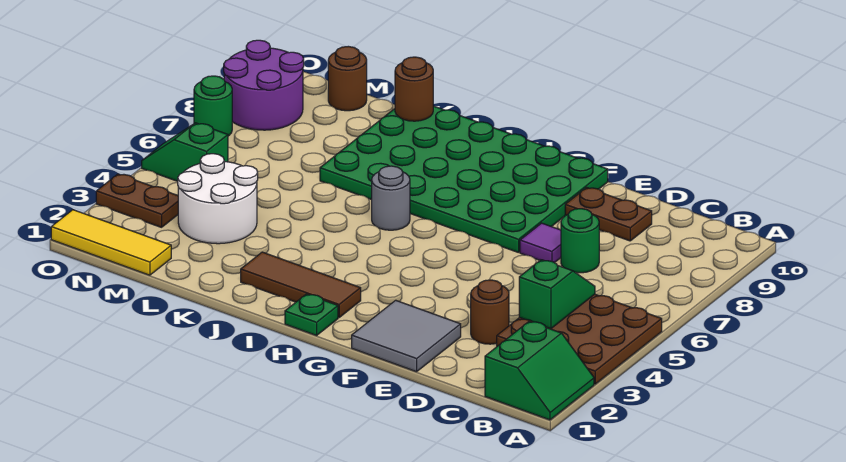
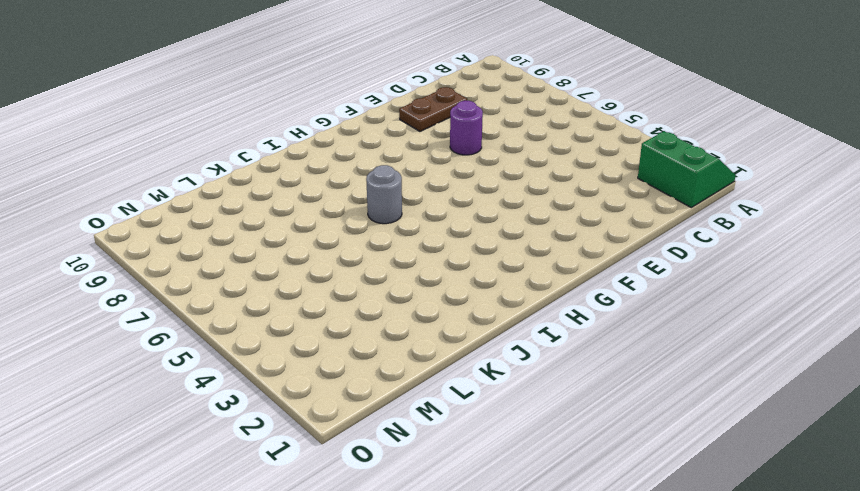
purple 1x1 round brick [450,101,483,155] -> purple 1x1 tile [520,223,561,263]
none -> brown 3x3 plate [497,294,662,384]
none -> brown 1x1 round brick [471,280,509,344]
none -> green 1x1 round brick [561,209,599,273]

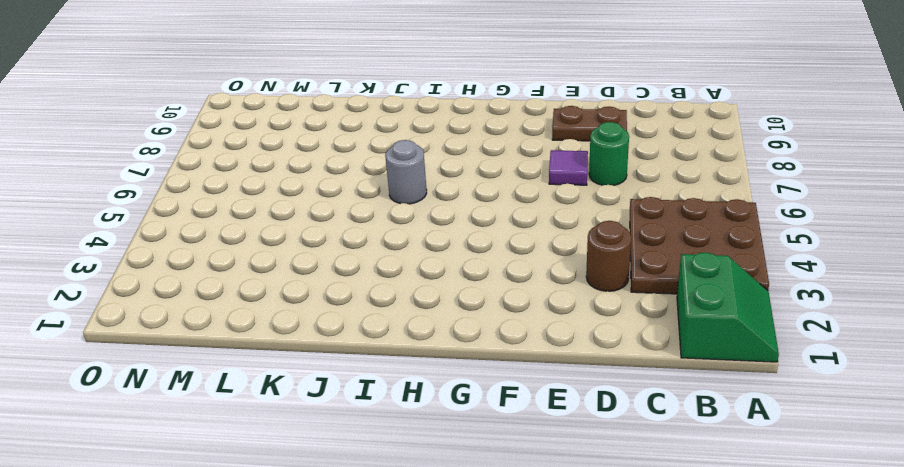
none -> grey 2x2 tile [352,300,461,372]
none -> green 4x6 plate [320,106,608,253]
none -> green 1x1 plate [285,294,338,336]

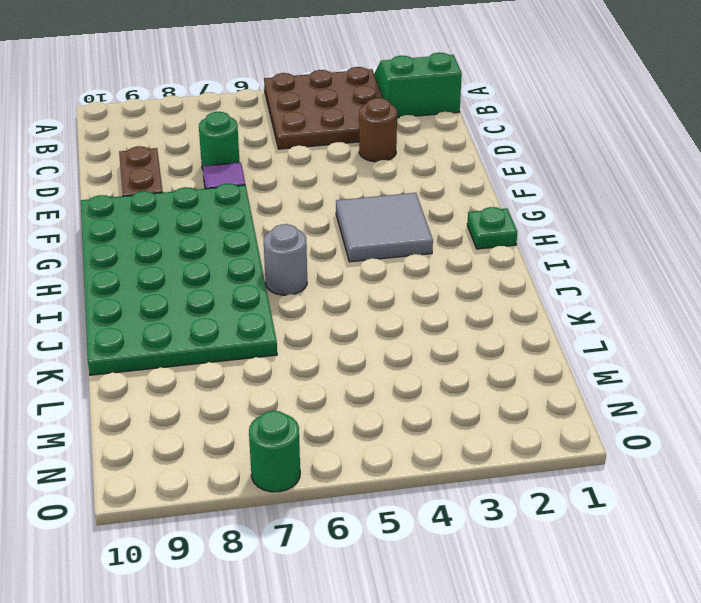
grey 2x2 tile [336,193,433,262] -> grey 2x2 tile moved to [352,300,461,372]
none -> brown 1x3 tile [241,252,361,318]
none -> white 2x2 round brick [178,154,258,244]
none -> yellow 1x3 tile [51,210,171,275]

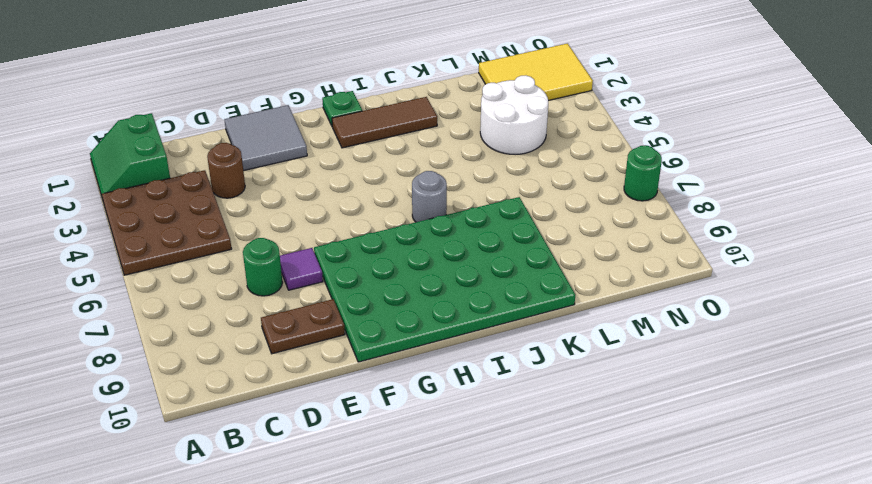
yellow 2x3 tile [479,43,593,101] -> yellow 1x3 tile [51,210,171,275]
none -> brown 1x1 round brick [328,46,367,111]
none -> brown 1x2 plate [96,174,178,227]
none -> green 1x2 slope [142,123,228,181]

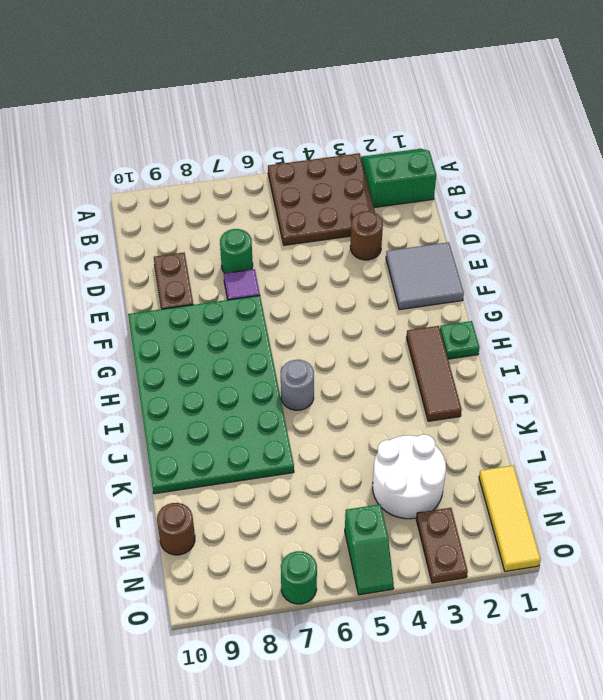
none -> purple 2x2 round brick [224,40,304,130]
none -> green 1x2 slope [519,260,595,329]
none -> brown 1x1 round brick [395,57,433,121]

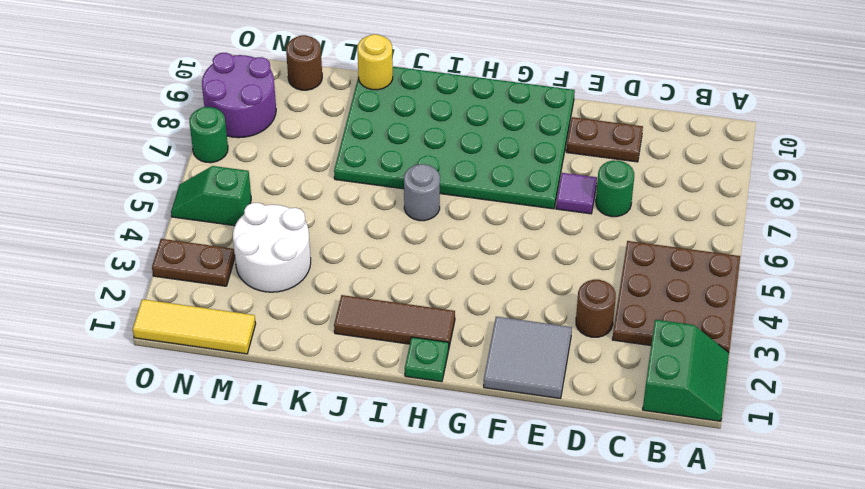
yellow 1x1 round brick [357,34,393,90] -> brown 1x1 round brick [395,57,433,121]
none -> green 1x2 slope [519,260,595,329]

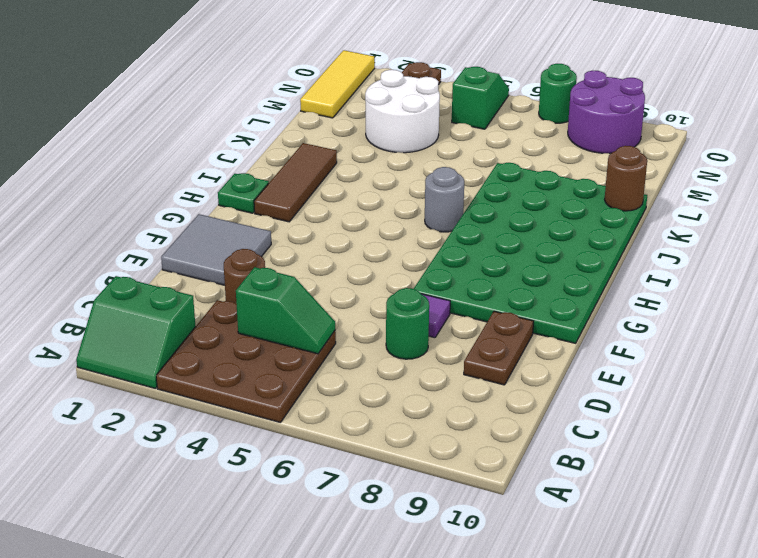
none -> brown 1x1 round brick [328,46,367,111]

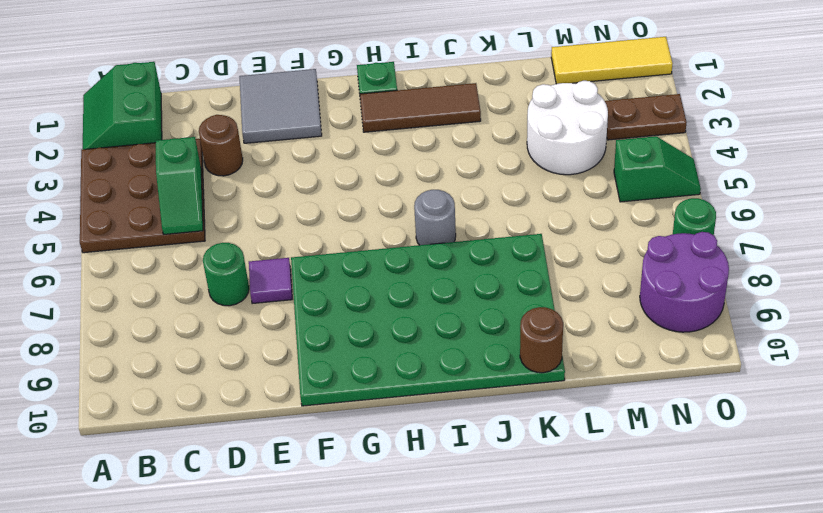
none -> brown 1x2 plate [565,188,652,241]
none -> brown 1x1 round brick [328,46,367,111]

